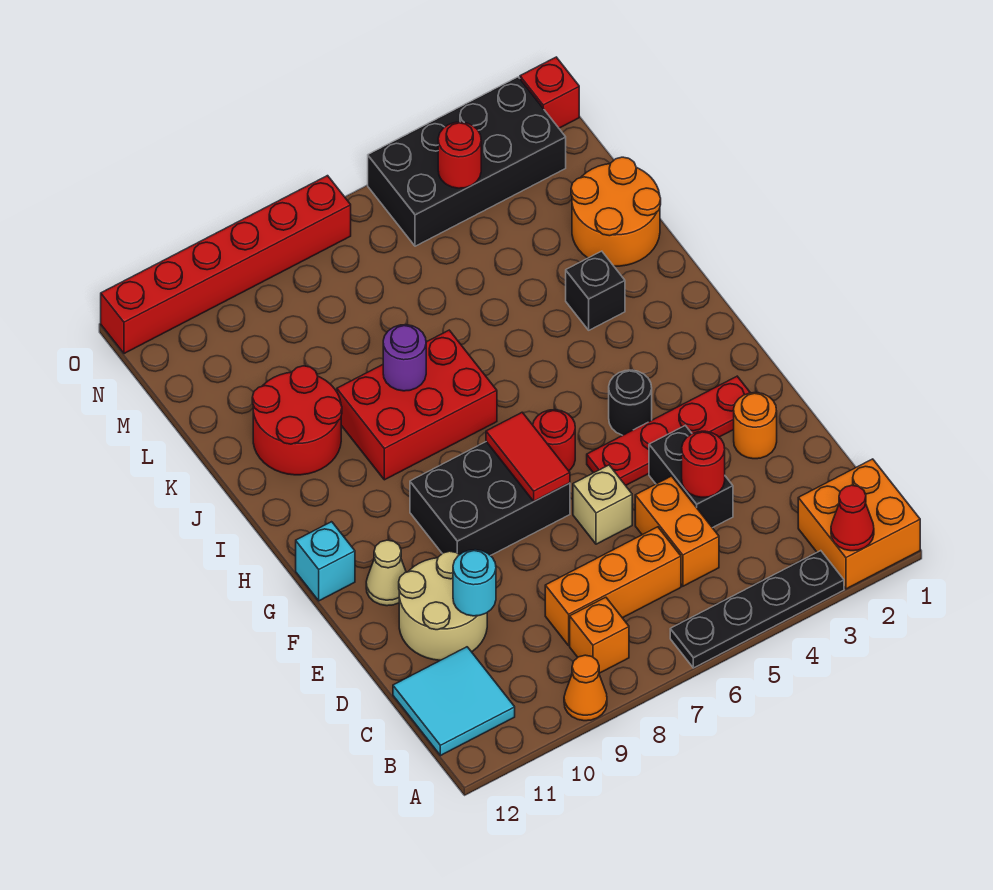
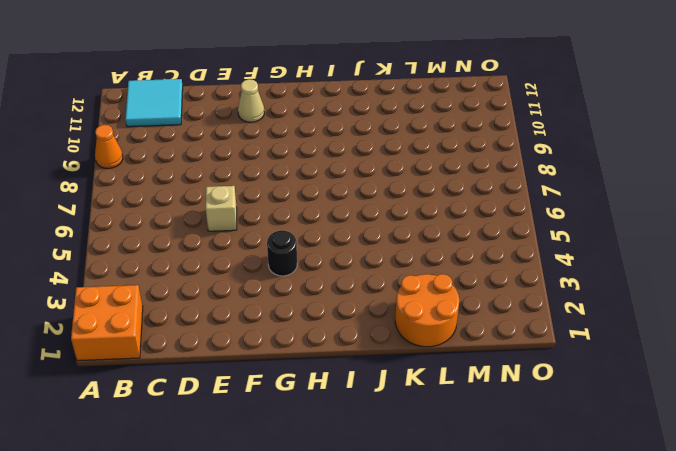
none -> black 1x4 plate [670,551,844,668]
none -> orange 1x1 brick [570,597,629,673]
none -> orange 1x2 brick [635,476,719,586]
none -> orange 1x3 brick [545,527,681,645]

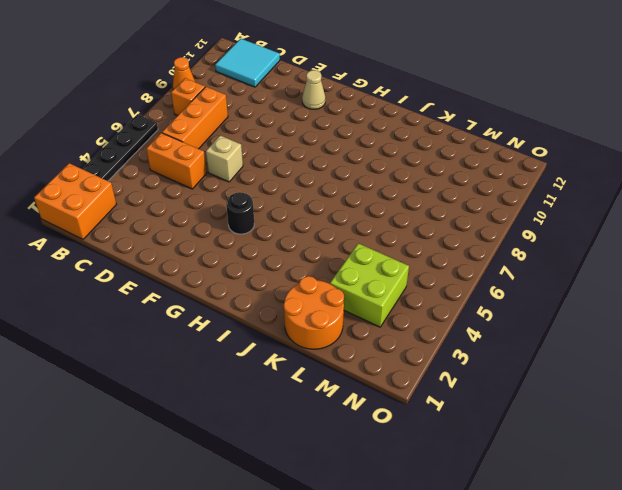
lime 2x2 brick [330,243,409,327] -> none
none -> black 1x2 brick [649,426,733,528]
none -> tan 2x2 round brick [399,551,487,660]
none -> orange 1x1 round brick [734,393,777,459]
none -> red 1x4 plate [587,376,750,486]

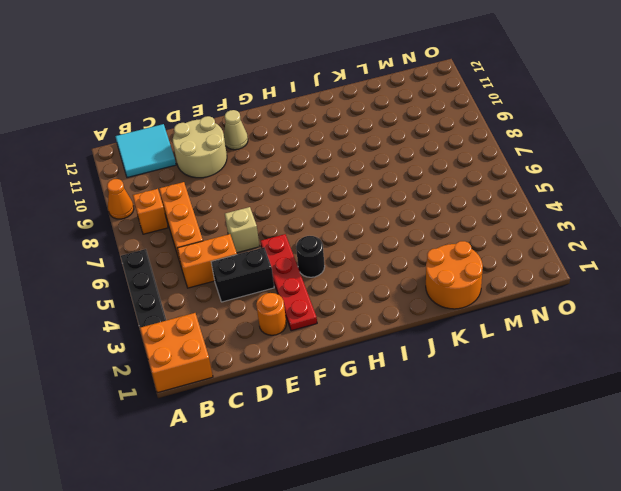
none -> black 2x3 brick [410,442,570,556]
none -> red 1x1 round brick [533,410,575,471]
none -> cyan 1x1 brick [296,522,355,601]
none -> red 2x3 brick [337,330,497,480]

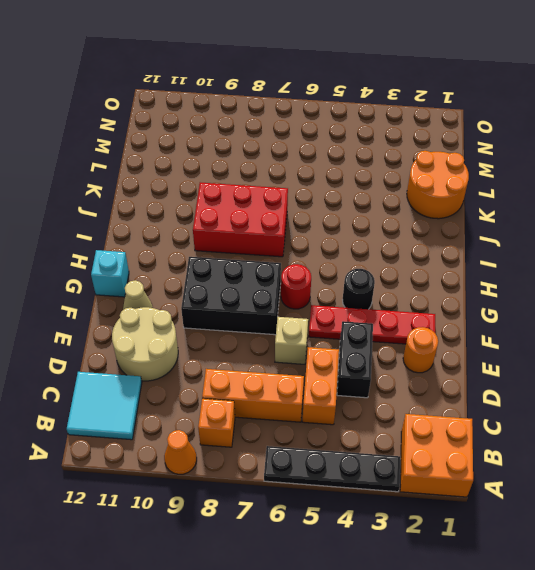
none -> black 1x1 brick [566,251,625,330]
none -> red 2x2 round brick [252,366,342,475]
none -> black 2x4 brick [368,77,566,246]
none -> red 1x1 brick [520,57,579,128]

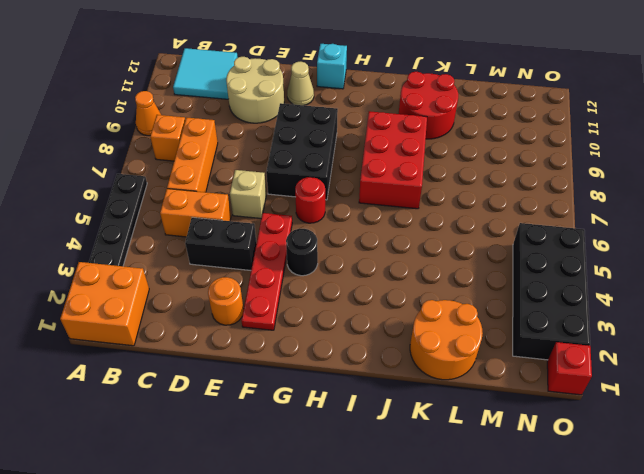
none -> black 1x1 brick [566,251,625,330]
none -> red 1x6 brick [101,176,351,354]
none -> red 1x1 cone [831,485,874,551]
none -> red 1x1 round brick [682,431,725,497]

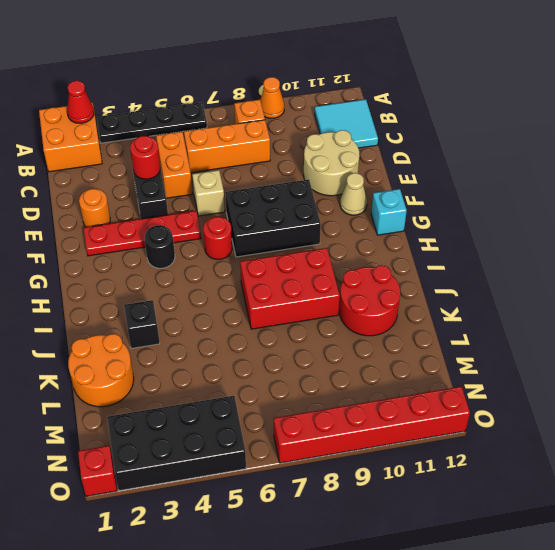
none -> cyan 1x1 round brick [453,550,496,616]
none -> red 1x2 tile [486,412,570,501]
none -> purple 1x1 round brick [383,325,426,391]
none -> red 1x1 round brick [438,122,481,188]

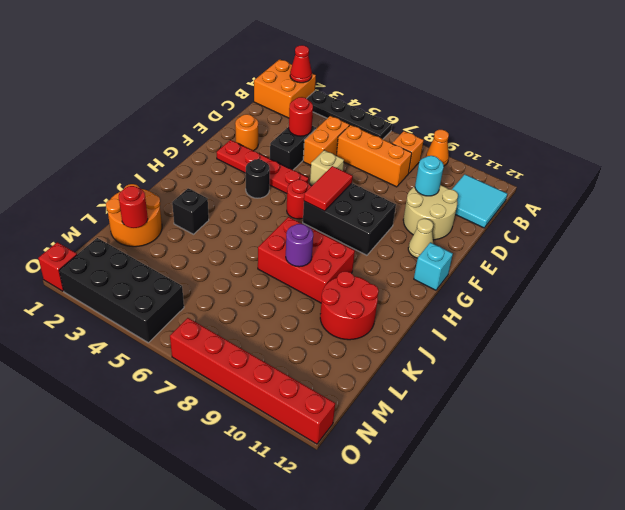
red 1x1 round brick [119,186,148,228] -> red 1x1 round brick moved to [438,122,481,188]

